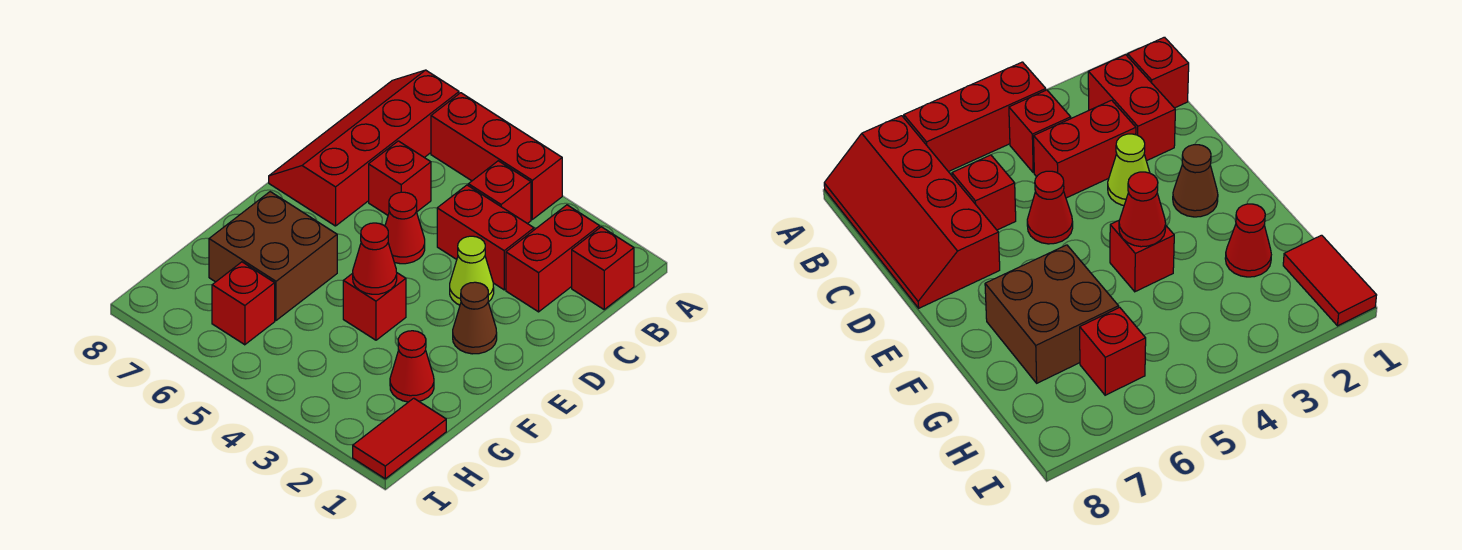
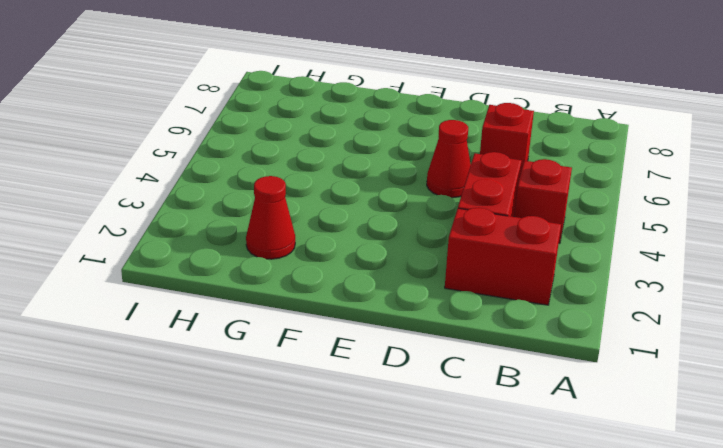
none -> red 1x3 brick [431,93,562,219]
none -> red 2x4 slope [269,70,459,226]
none -> red 1x1 brick [572,227,634,309]

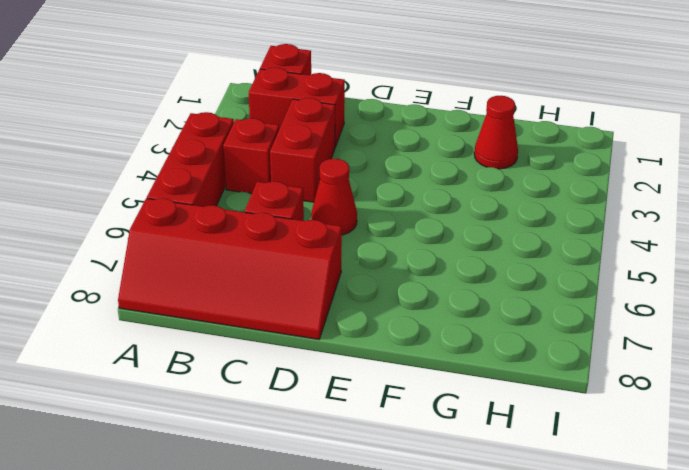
none -> lime 1x1 cone [450,236,494,305]
none -> brown 1x1 cone [453,282,497,354]
none -> red 1x1 brick [343,273,406,340]

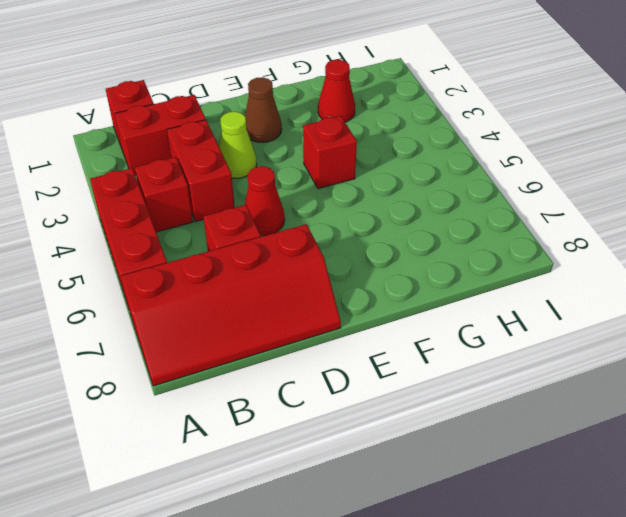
none -> brown 2x2 brick [209,192,337,320]
none -> red 1x2 tile [353,398,446,479]
none -> red 1x1 brick [212,262,275,345]

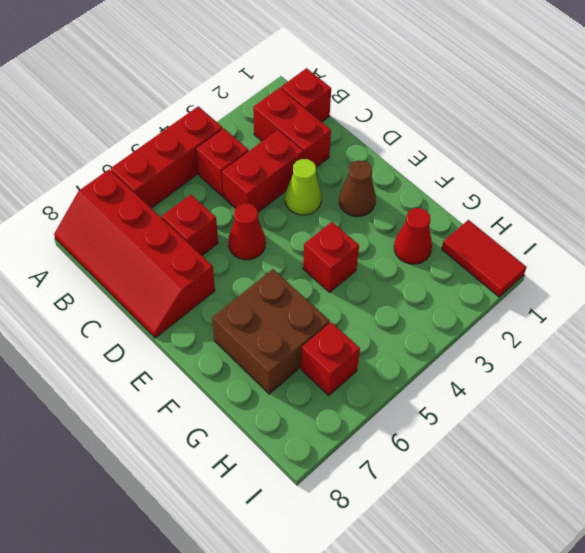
none -> red 1x1 cone [353,223,397,294]

